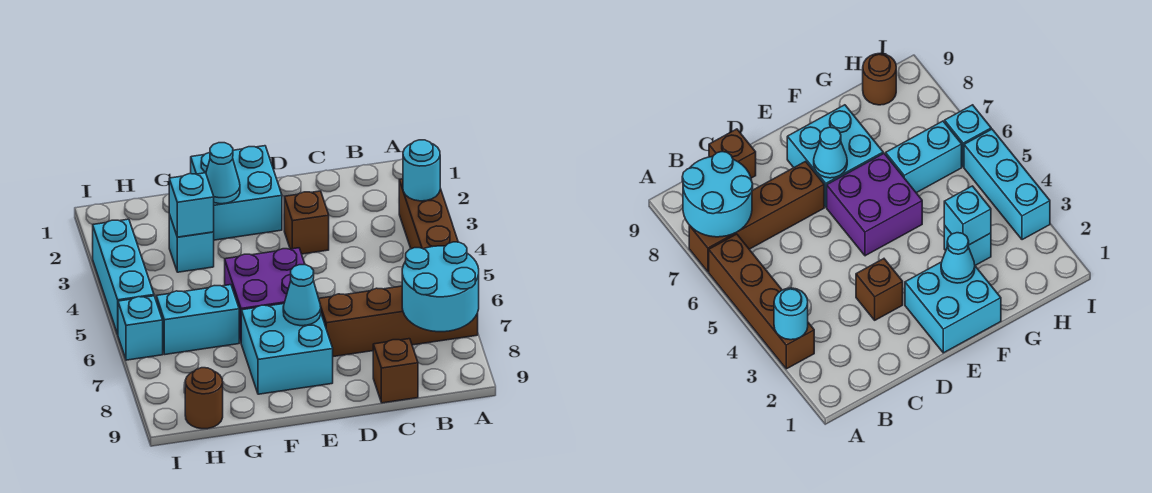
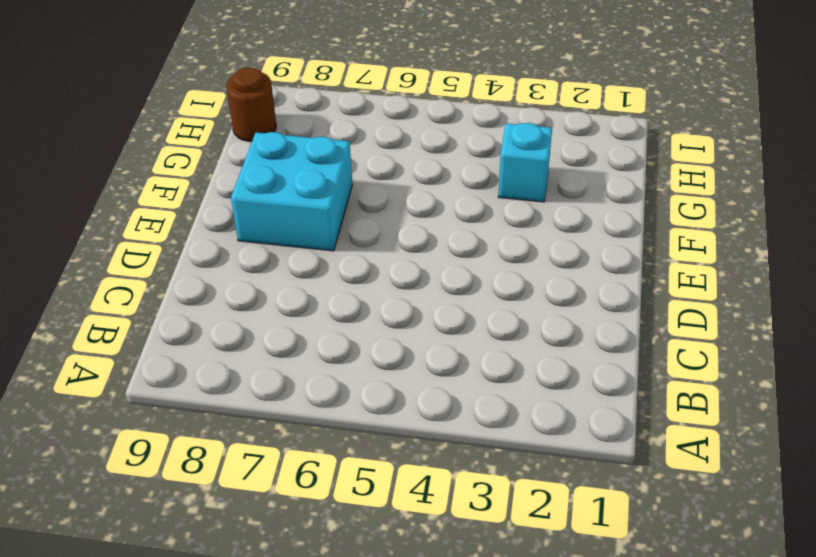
none -> brown 1x4 brick [399,179,458,249]
none -> brown 1x4 brick [319,286,478,357]
none -> brown 1x1 brick [373,339,418,403]

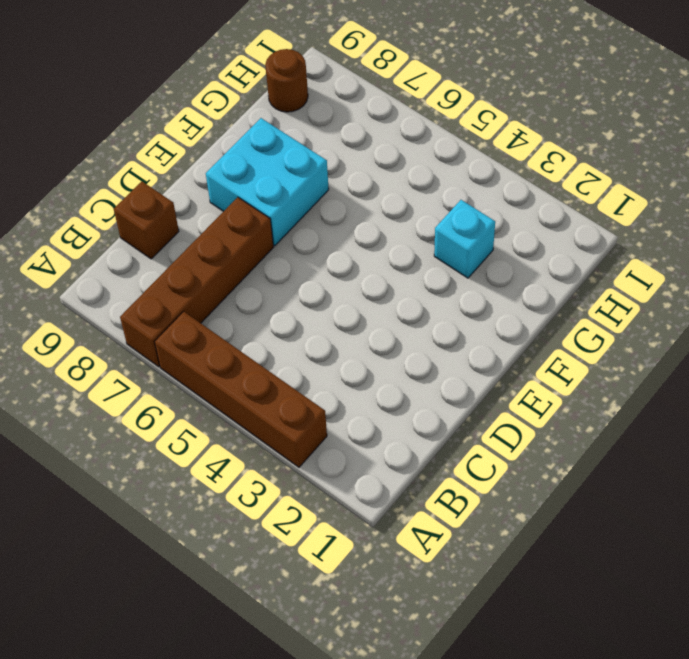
none -> brown 1x1 brick [284,191,329,254]
none -> cyan 2x2 brick [191,146,282,240]
none -> purple 2x2 brick [225,248,305,342]

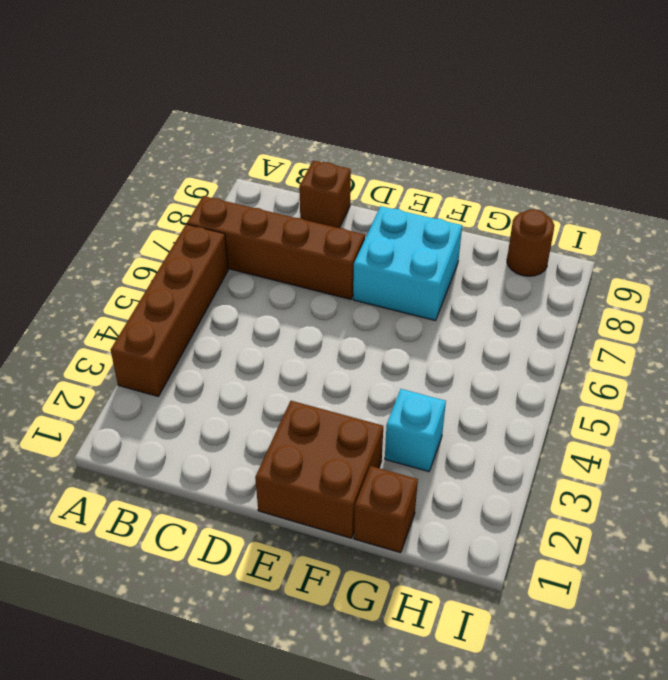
brown 2x2 brick [255,401,383,538] -> cyan 2x2 brick [191,146,282,240]
brown 1x1 brick [354,466,418,553] -> brown 1x1 brick moved to [284,191,329,254]
none -> purple 2x2 brick [225,248,305,342]
none -> cyan 1x2 brick [156,285,239,354]
none -> cyan 1x3 brick [93,219,154,334]

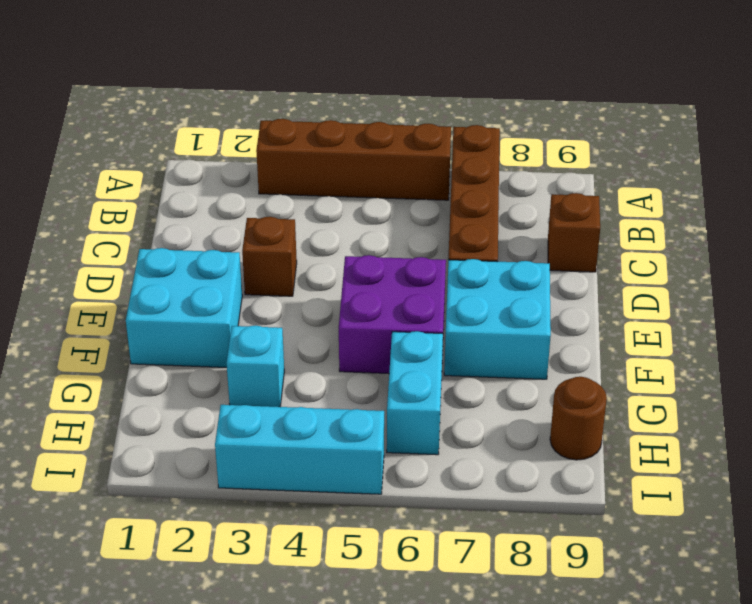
none -> cyan 1x1 brick [118,296,163,360]
none -> cyan 1x1 round brick [403,140,440,201]
none -> cyan 2x2 round brick [402,242,479,332]

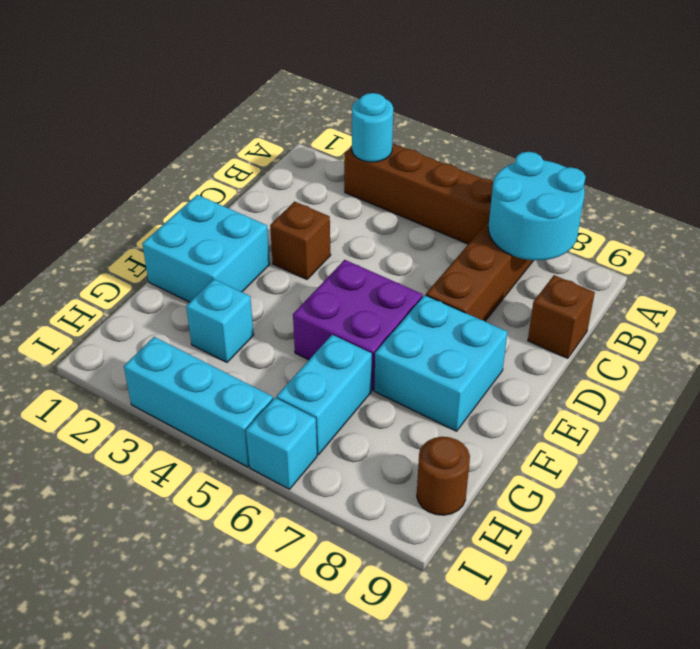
none -> cyan 1x1 cone [283,265,321,326]
none -> cyan 1x1 cone [206,143,240,204]
none -> cyan 1x1 brick [169,173,214,237]

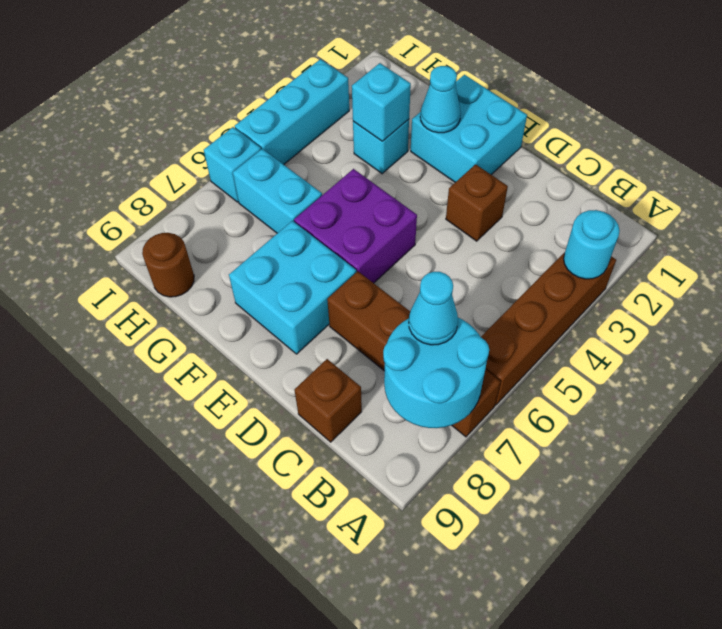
cyan 1x1 cone [409,272,458,345] -> cyan 1x1 cone moved to [283,265,321,326]

